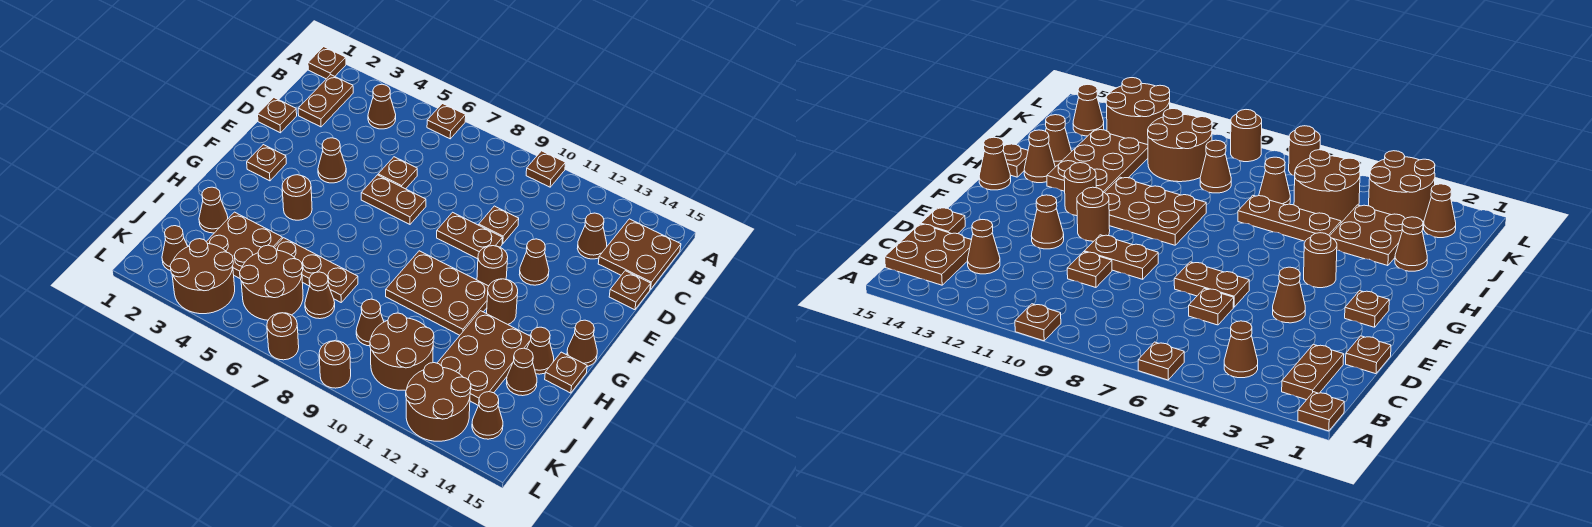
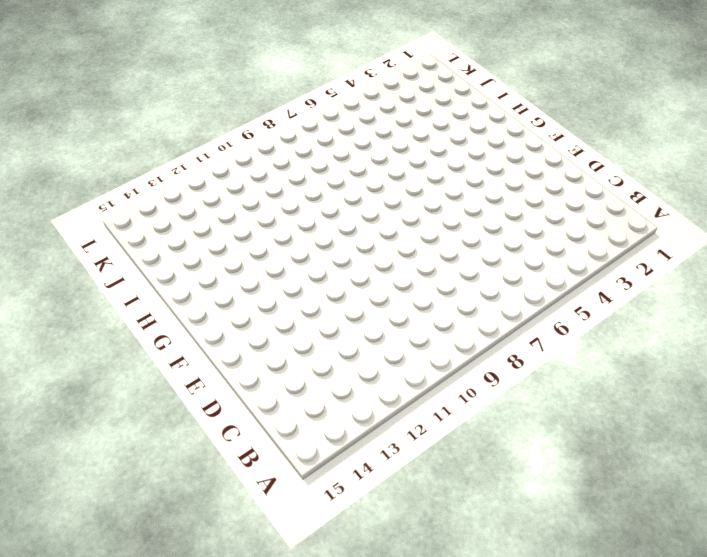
none -> brown 1x1 plate [308,47,346,79]
none -> brown 1x1 plate [427,104,466,139]
none -> brown 1x1 plate [526,151,565,187]
none -> brown 1x2 plate [298,75,353,127]

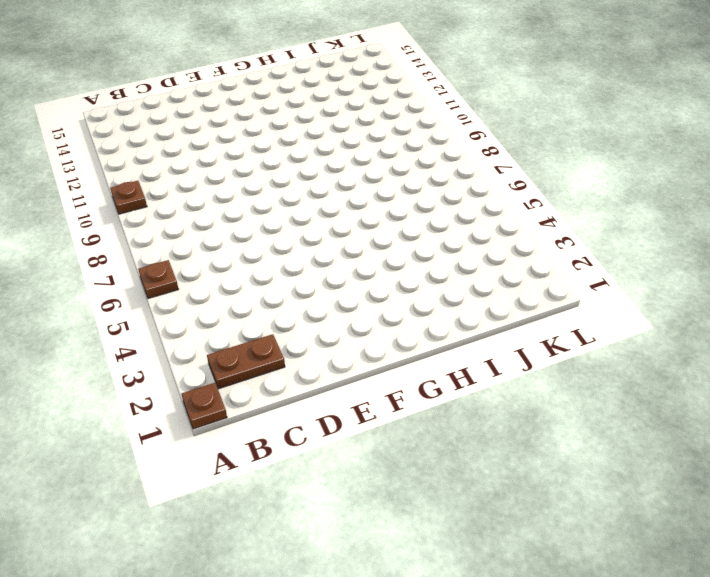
none -> brown 1x1 cone [368,84,396,129]
none -> brown 2x2 plate [598,219,681,289]
none -> brown 1x1 cone [577,213,607,259]
none -> brown 1x1 plate [258,98,297,133]

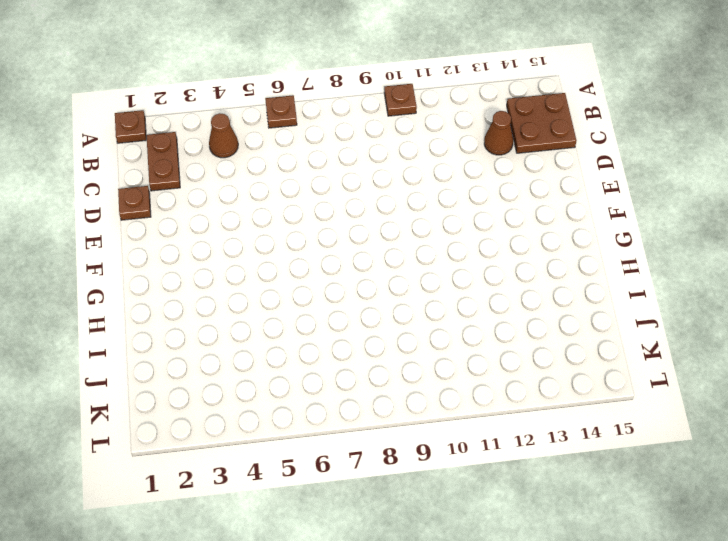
none -> brown 1x1 plate [378,157,417,189]
none -> brown 1x1 plate [479,206,519,244]
none -> brown 1x1 plate [609,271,651,310]
none -> brown 1x1 cone [318,138,346,183]

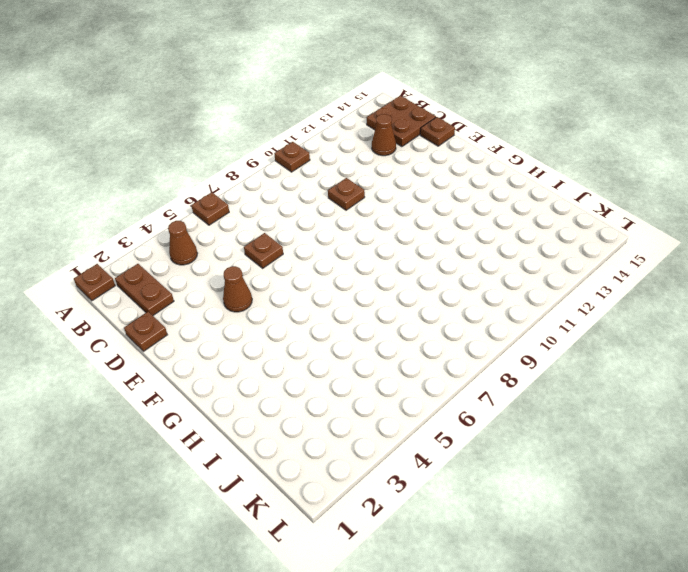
none -> brown 1x2 plate [361,175,426,224]
none -> brown 1x2 plate [437,212,502,259]
none -> brown 1x1 cone [519,239,549,285]
none -> brown 1x1 plate [247,145,286,181]

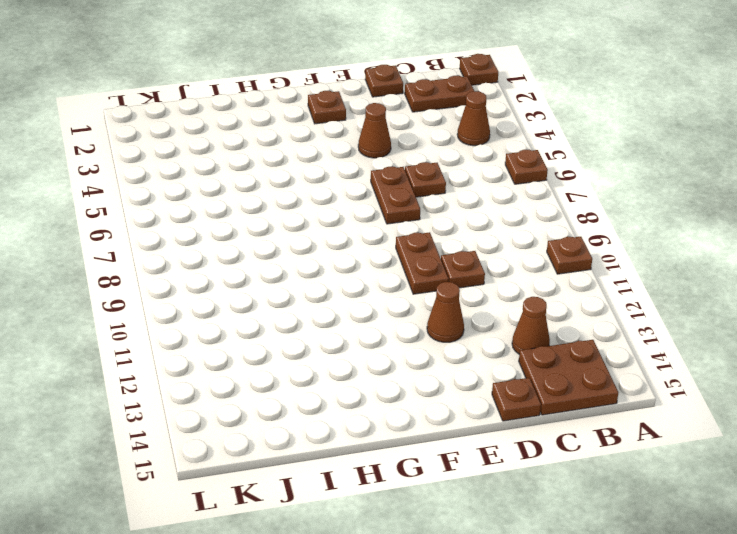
none -> brown 1x1 round brick [477,246,508,286]
none -> brown 1x1 round brick [282,175,312,220]
none -> brown 2x3 plate [386,251,489,335]
none -> brown 1x1 round brick [487,279,518,324]

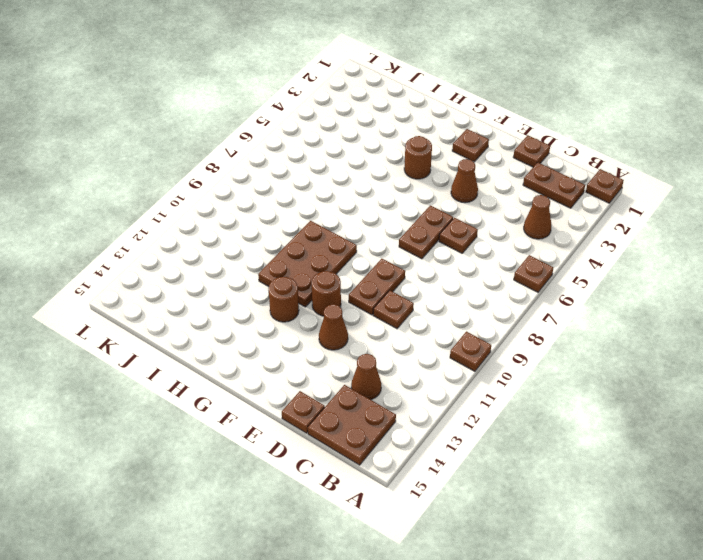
none -> brown 1x1 cone [567,320,597,367]
none -> brown 2x3 plate [438,311,531,405]
none -> brown 1x1 cone [527,327,554,374]
none -> brown 1x1 plate [545,352,587,393]

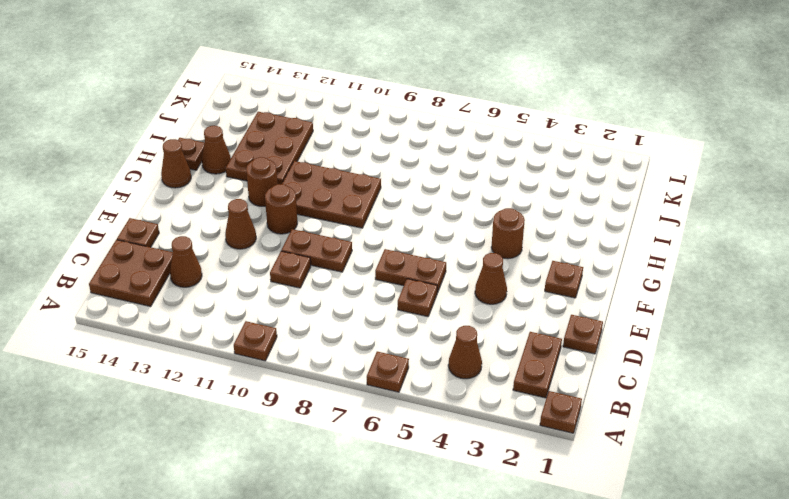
none -> brown 1x1 cone [199,187,228,233]
none -> brown 2x2 plate [206,212,282,278]
none -> brown 1x3 plate [274,238,358,302]
none -> brown 1x1 cone [506,348,537,396]

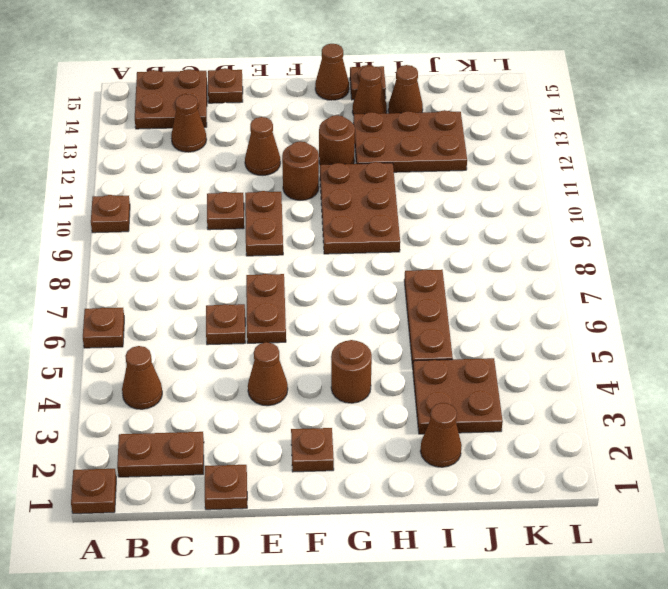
none -> brown 2x2 round brick [240,245,303,320]
none -> brown 1x1 cone [305,272,335,319]
none -> brown 1x1 cone [356,299,384,346]
none -> brown 2x2 round brick [370,313,434,390]

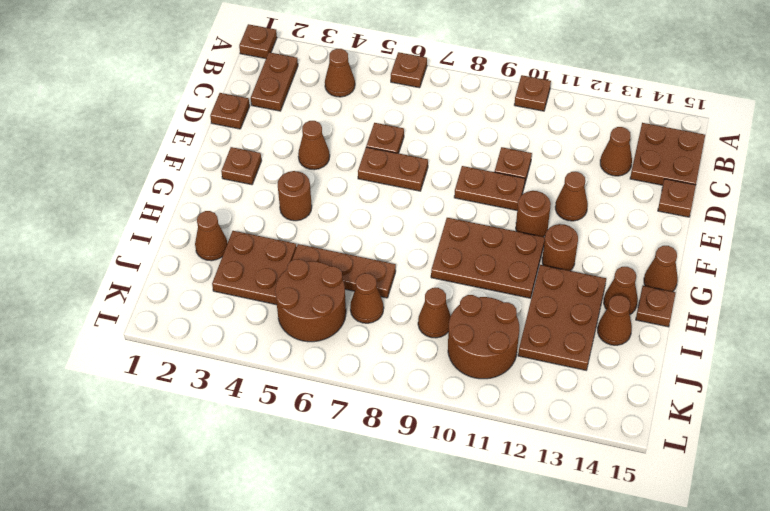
none -> brown 1x1 cone [162,226,188,271]
none -> brown 2x2 round brick [170,239,235,314]
none -> brown 2x2 round brick [406,363,471,441]
none -> brown 1x1 cone [472,392,503,439]

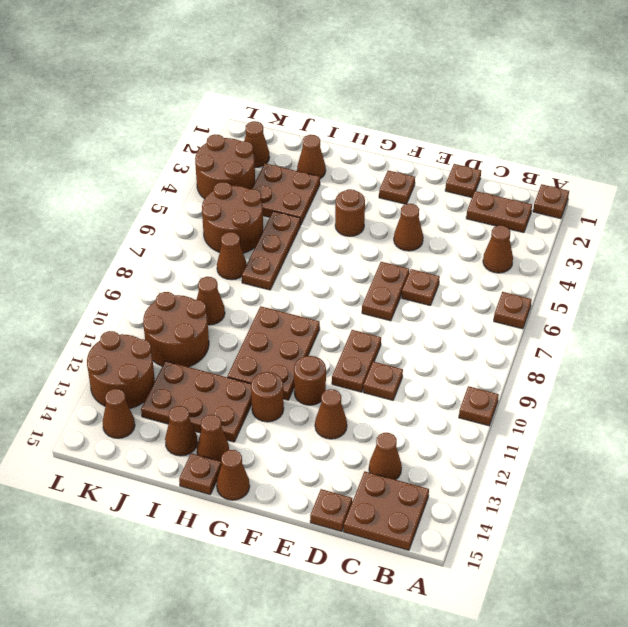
none -> brown 1x1 round brick [267,313,299,360]
none -> brown 1x1 round brick [319,341,351,388]

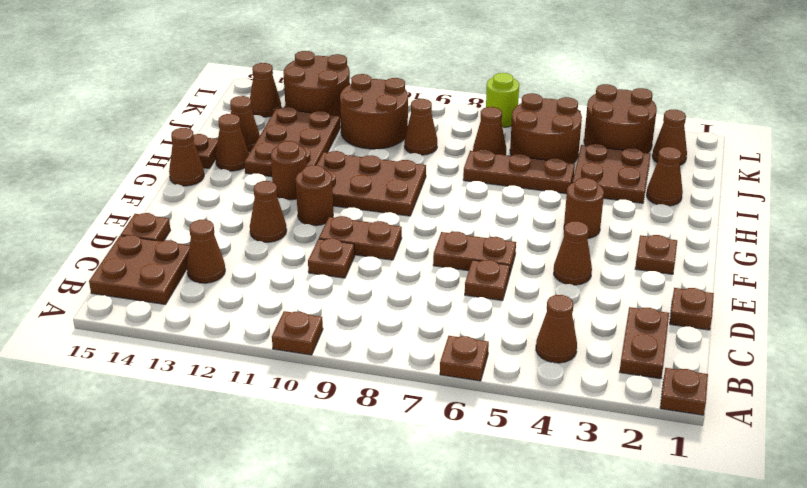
lime 1x1 round brick [486,73,519,128] -> brown 1x1 round brick [267,313,299,360]
none -> brown 1x1 round brick [319,341,351,388]

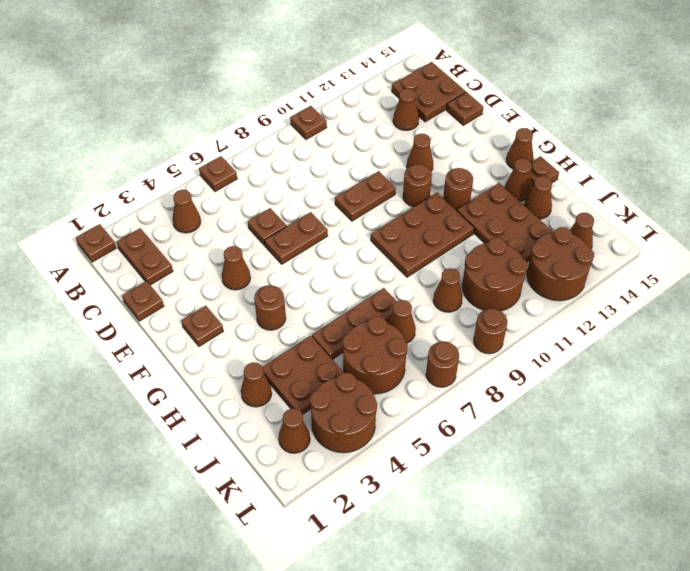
none -> brown 1x1 plate [479,206,519,244]

